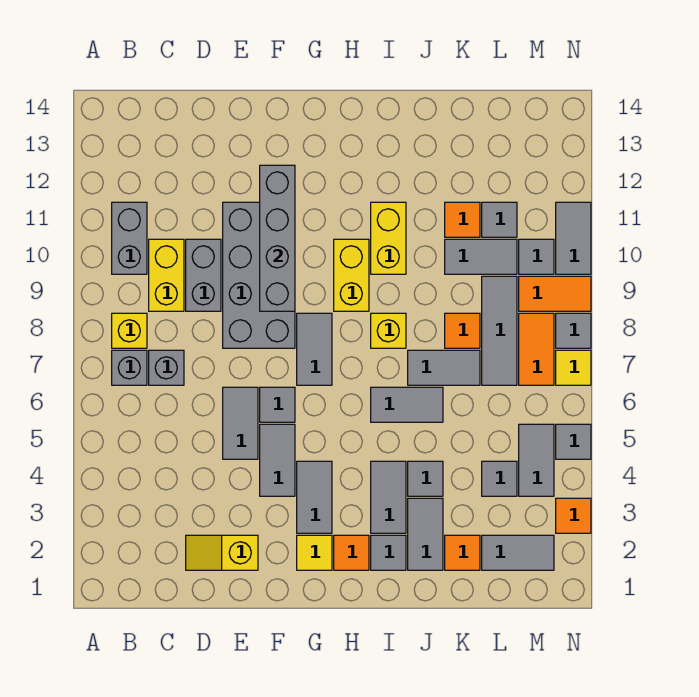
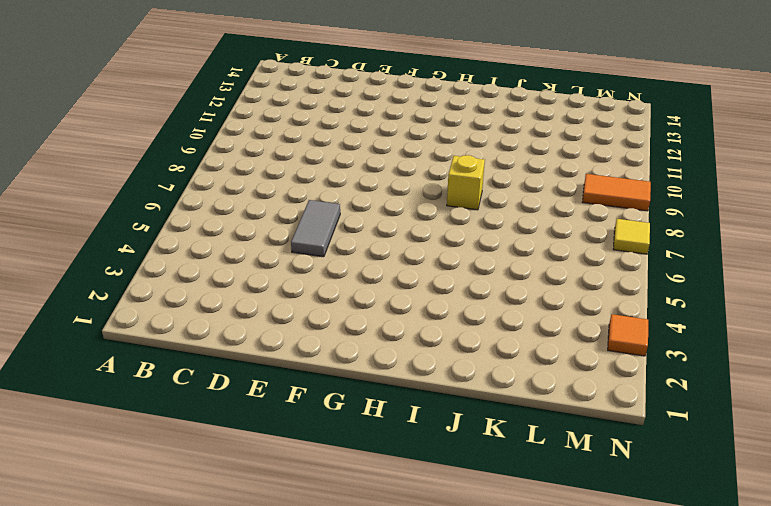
none -> grey 1x1 brick [112,350,147,385]
none -> yellow 1x1 brick [112,313,147,348]
none -> grey 1x2 brick [112,202,147,274]
none -> grey 1x1 brick [149,350,184,385]

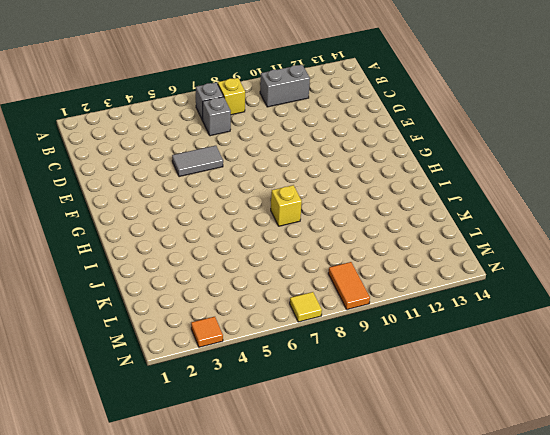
none -> yellow 1x2 brick [149,239,184,311]
none -> yellow 1x2 slope [186,535,258,570]
none -> grey 1x2 brick [186,239,221,311]
none -> grey 2x4 brick [223,202,295,348]

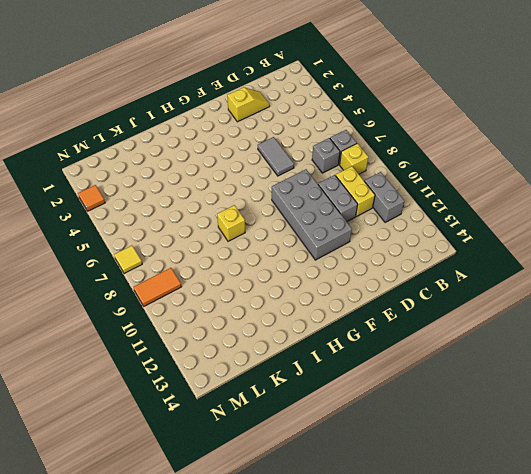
none -> grey 1x2 tile [260,424,295,496]
none -> grey 1x1 tile [260,387,295,422]
none -> yellow 1x1 tile [297,535,332,570]
none -> grey 1x2 tile [297,461,332,533]

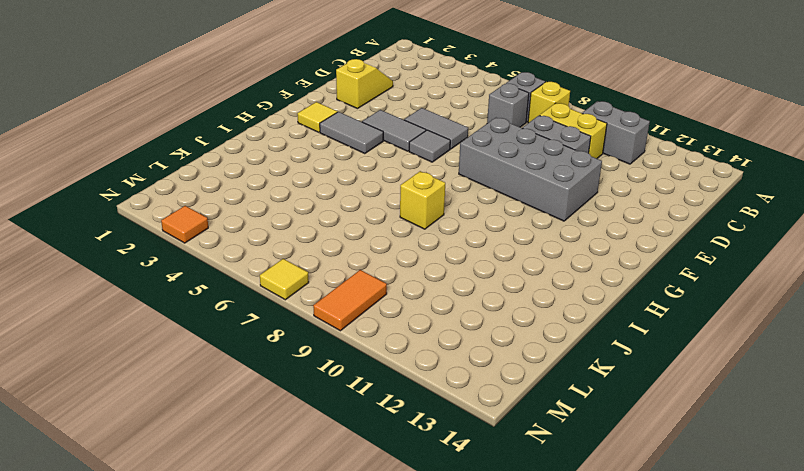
none -> grey 1x2 tile [297,313,332,385]
none -> orange 1x1 tile [334,535,369,570]
none -> yellow 1x2 brick [334,239,369,311]
none -> grey 1x1 tile [371,535,406,570]

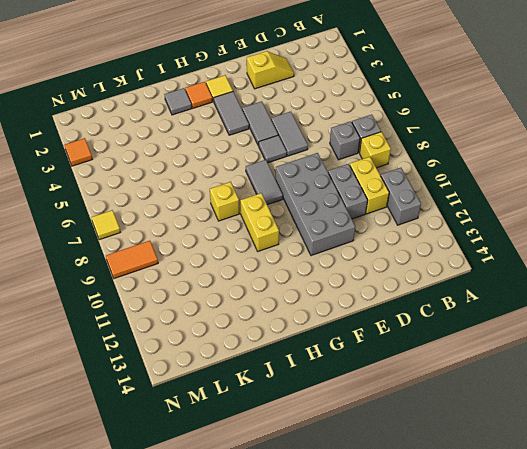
none -> grey 1x2 tile [371,461,406,533]
none -> grey 1x2 tile [371,387,443,422]
none -> yellow 1x2 brick [371,202,406,274]
none -> grey 1x2 tile [408,498,443,570]

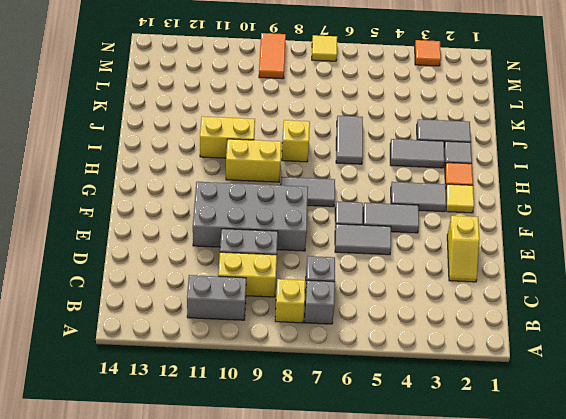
none -> grey 1x1 tile [408,461,443,496]
none -> grey 1x2 tile [408,350,480,385]
none -> orange 1x1 tile [445,535,480,570]
none -> orange 1x1 tile [445,313,480,348]

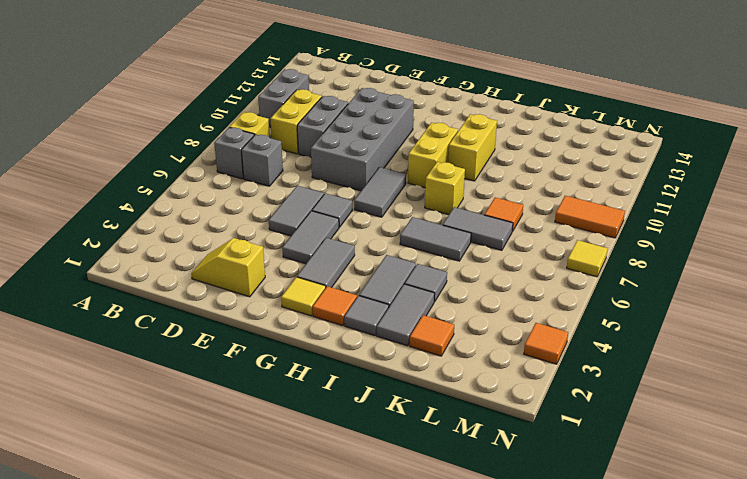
none -> grey 1x2 tile [445,239,517,274]
none -> orange 1x1 tile [445,202,480,237]
none -> grey 1x2 tile [482,535,554,570]
none -> grey 1x1 tile [482,461,517,496]

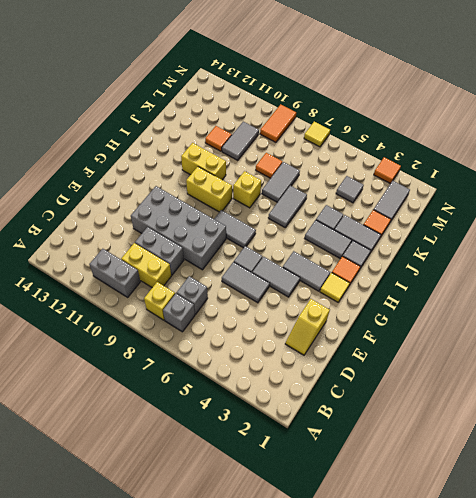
none -> grey 1x3 tile [482,276,517,385]
none -> grey 1x1 tile [482,202,517,237]
none -> grey 1x2 tile [519,424,554,496]
none -> orange 1x2 tile [519,313,554,385]

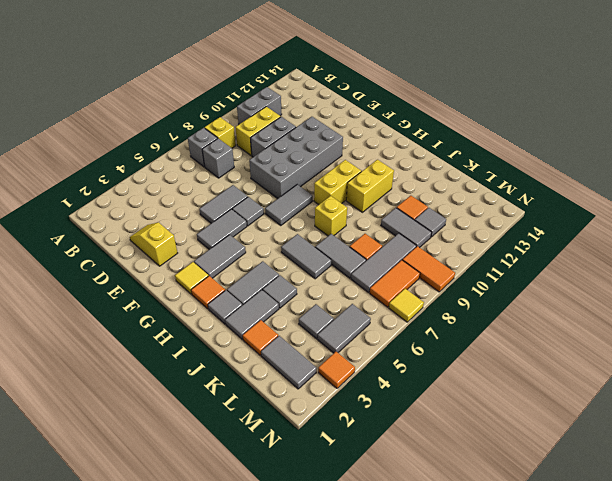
none -> grey 1x1 tile [519,239,554,274]
none -> grey 1x1 tile [556,424,591,459]
none -> grey 1x1 tile [556,313,591,348]
none -> grey 1x2 tile [556,202,591,274]

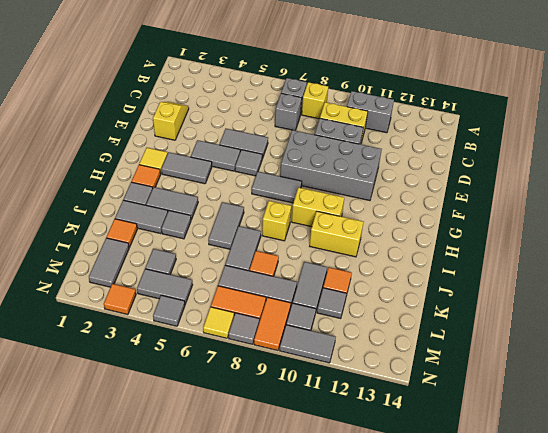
none -> grey 1x4 brick [260,165,295,311]

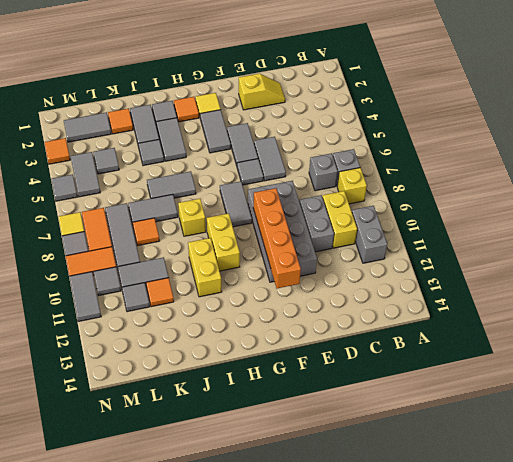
orange 1x4 brick [253,188,301,288] -> grey 1x4 brick [260,165,295,311]

